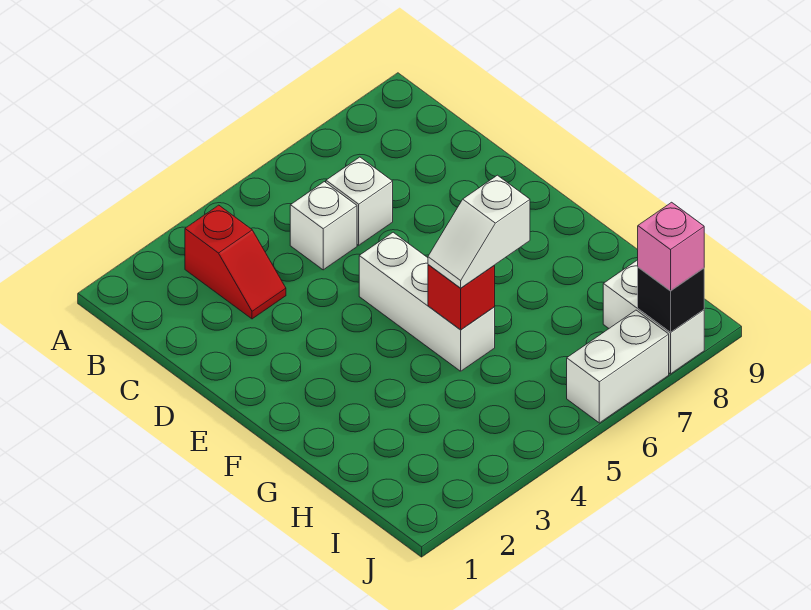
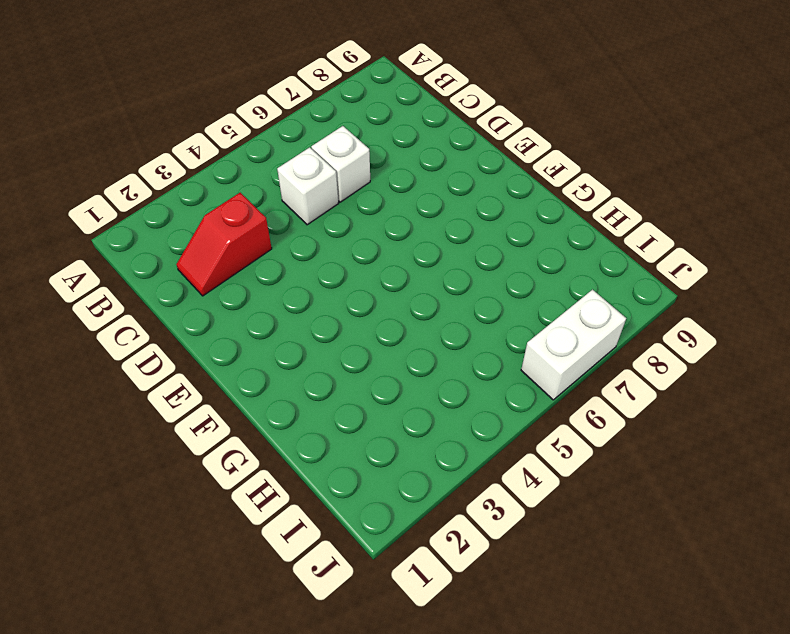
red 1x2 slope [176,193,272,296] -> red 1x2 slope turned to [185,205,286,319]
none -> white 1x3 brick [359,232,495,371]
none -> white 1x2 brick [603,260,704,374]

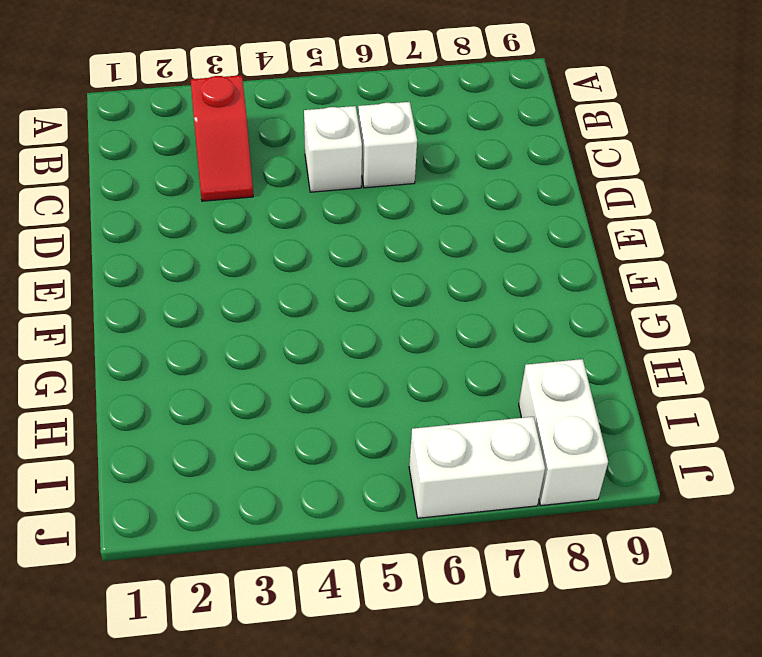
none -> white 1x3 brick [359,232,495,371]
none -> red 1x1 brick [428,265,495,330]

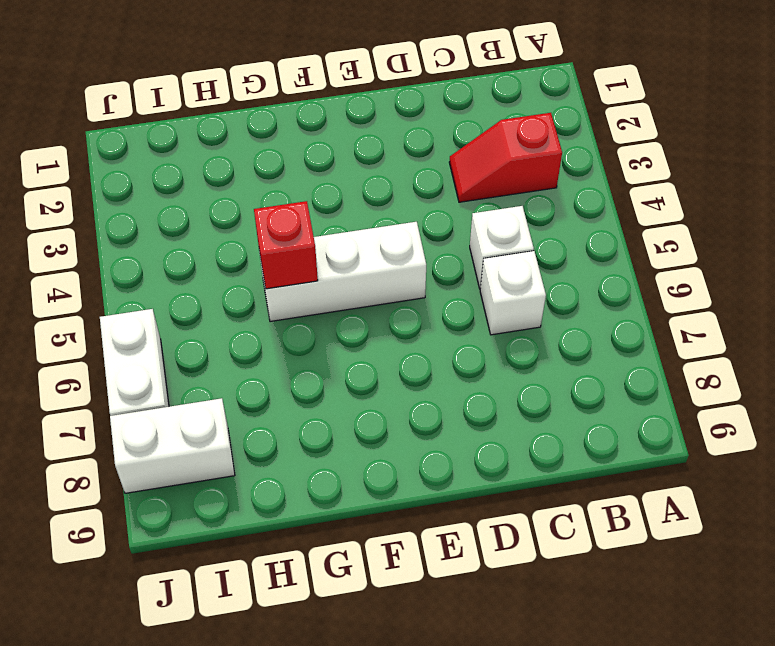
none -> black 1x1 brick [638,267,704,332]
none -> white 1x2 slope [428,175,530,288]

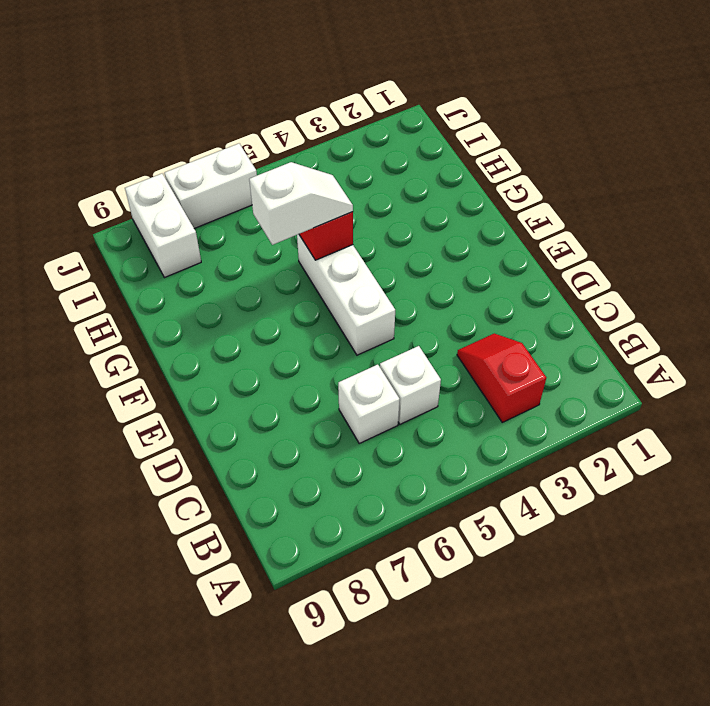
none -> black 1x1 brick [638,267,704,332]
none -> pink 1x1 brick [638,202,704,291]

